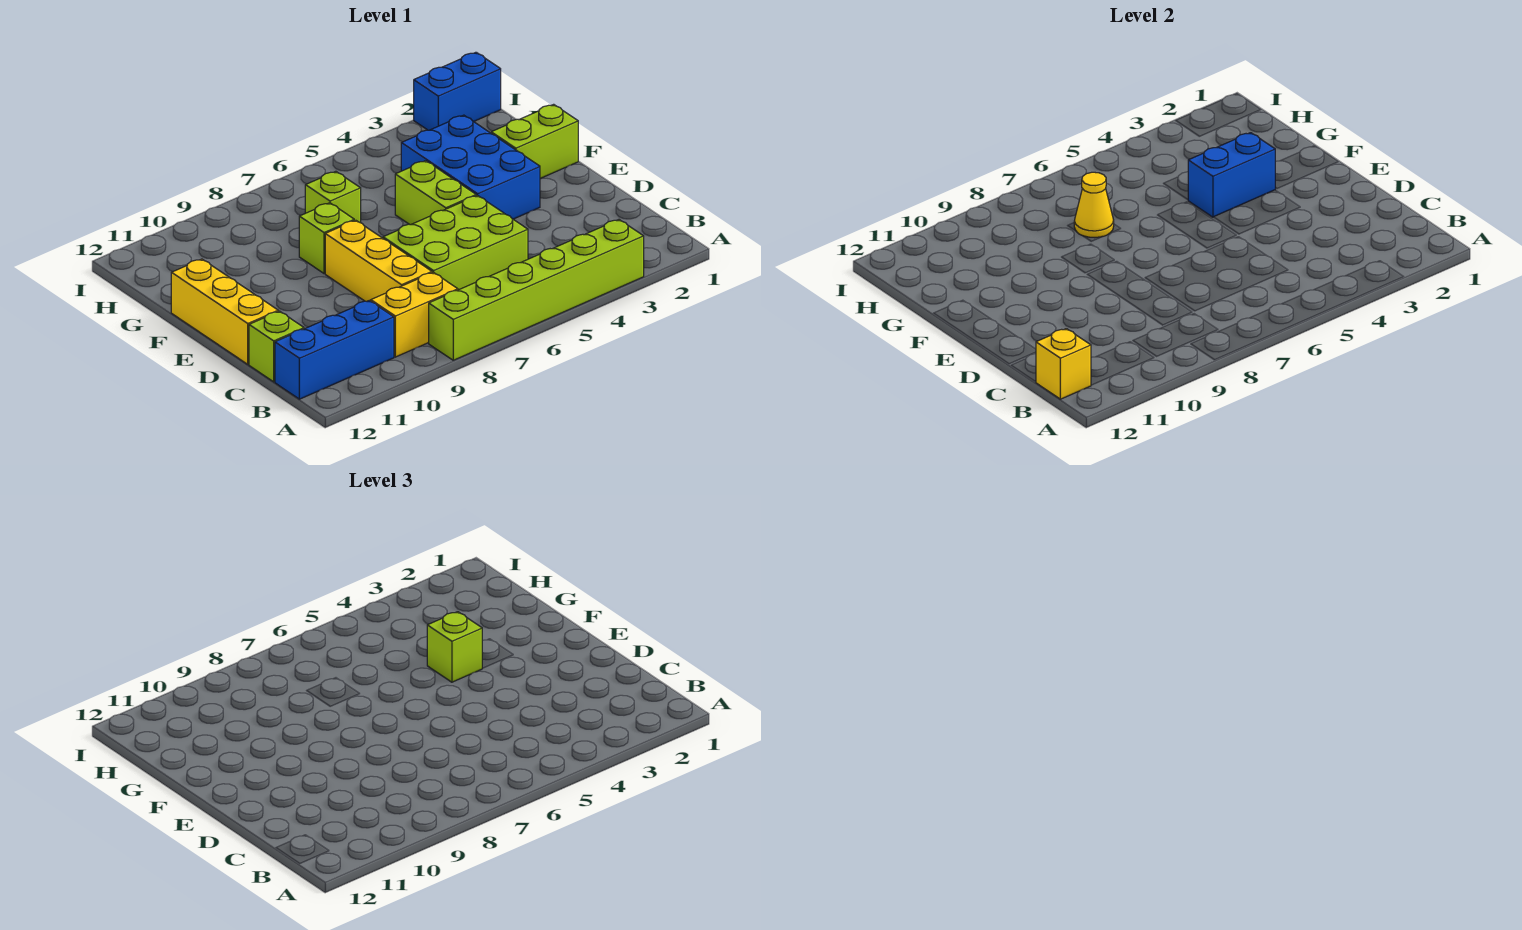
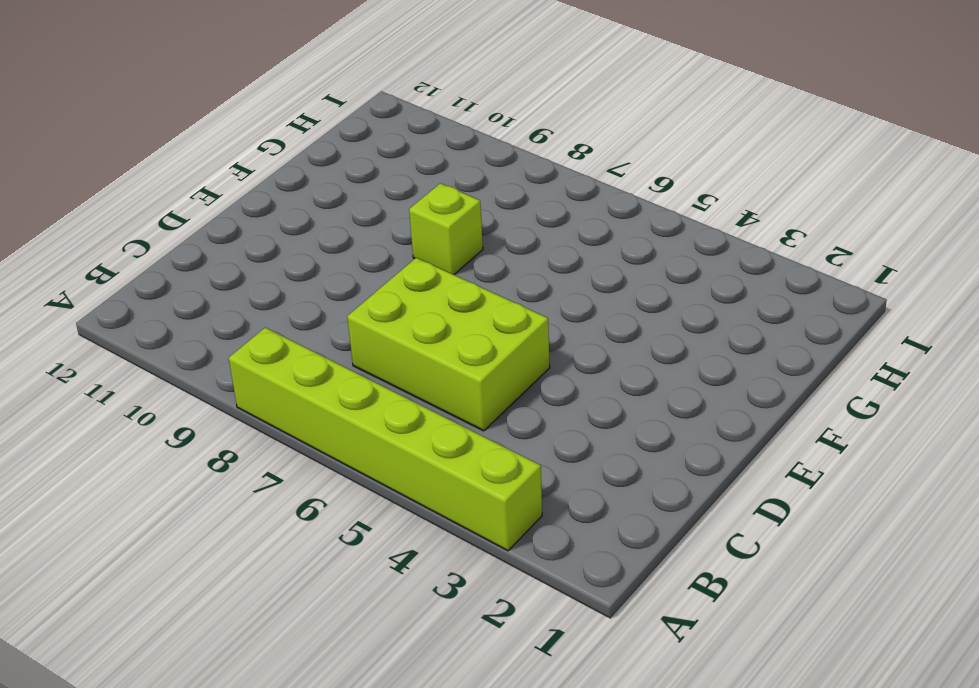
none -> yellow 1x2 brick [371,272,458,357]
none -> blue 1x3 brick [275,301,394,399]
none -> yellow 1x3 brick [325,220,432,301]

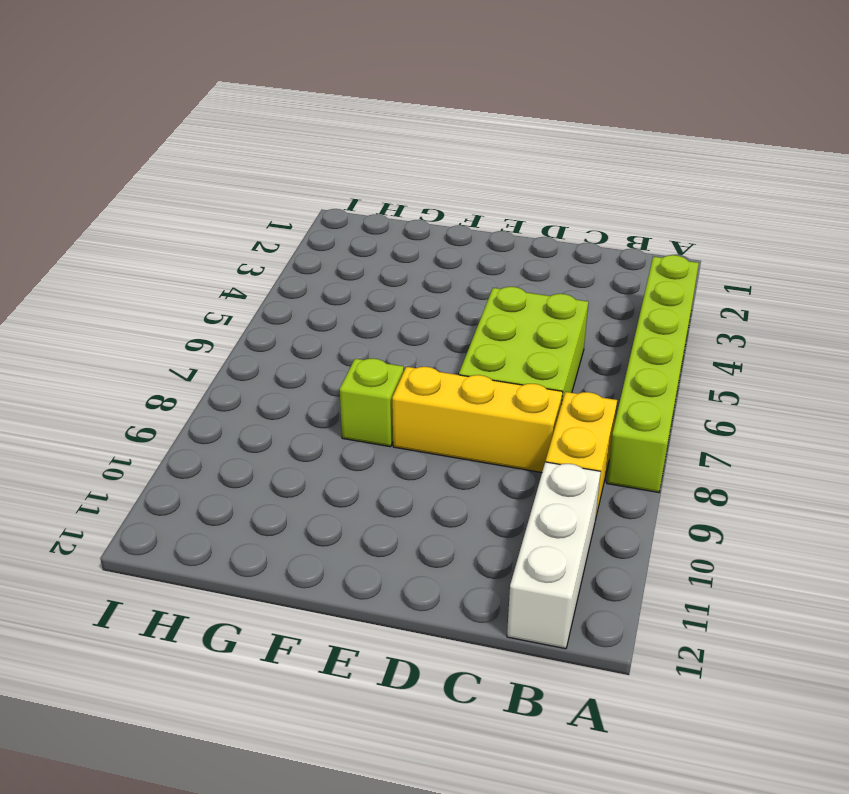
white 1x3 brick [507,462,601,649] -> blue 1x3 brick [275,301,394,399]
none -> lime 1x1 brick [249,311,304,382]
none -> yellow 1x3 brick [171,259,278,364]
none -> blue 2x3 brick [401,115,540,219]

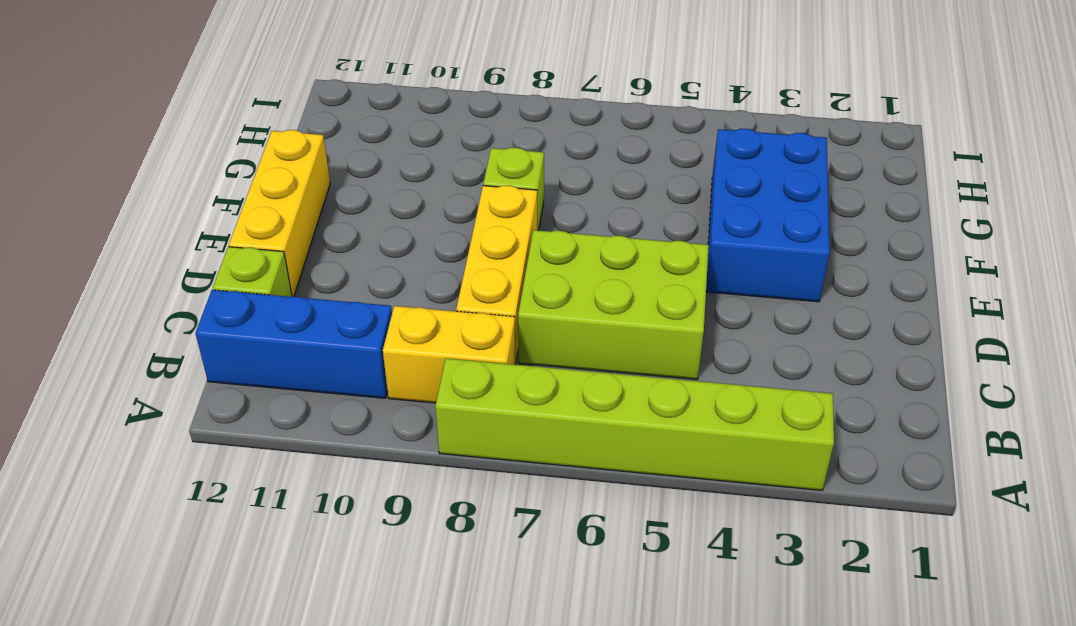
none -> lime 1x2 brick [395,161,476,225]
none -> lime 1x2 brick [491,104,578,179]
none -> lime 1x1 brick [305,171,361,223]

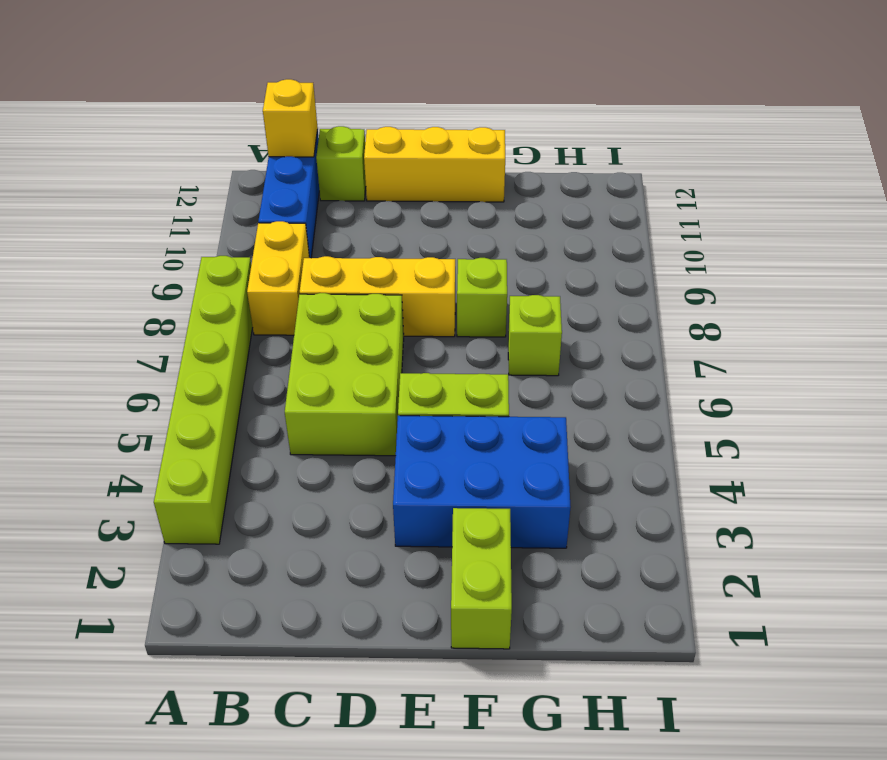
none -> blue 1x2 brick [414,52,501,130]
none -> blue 1x2 brick [1188,133,1275,217]
none -> yellow 1x1 cone [1074,172,1114,238]

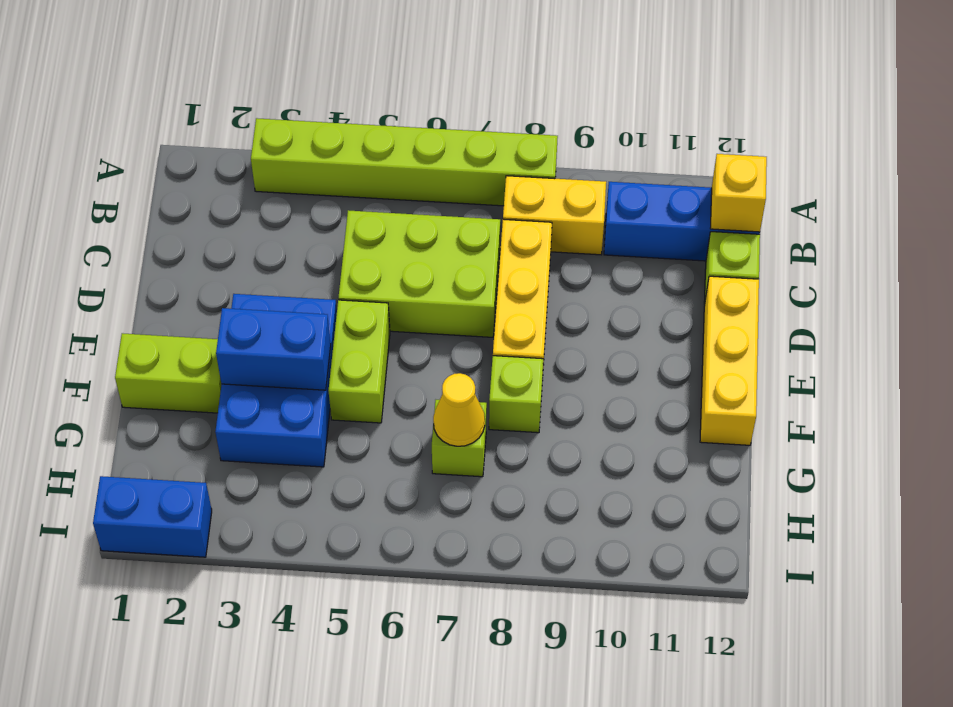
none -> lime 1x1 brick [427,612,482,682]

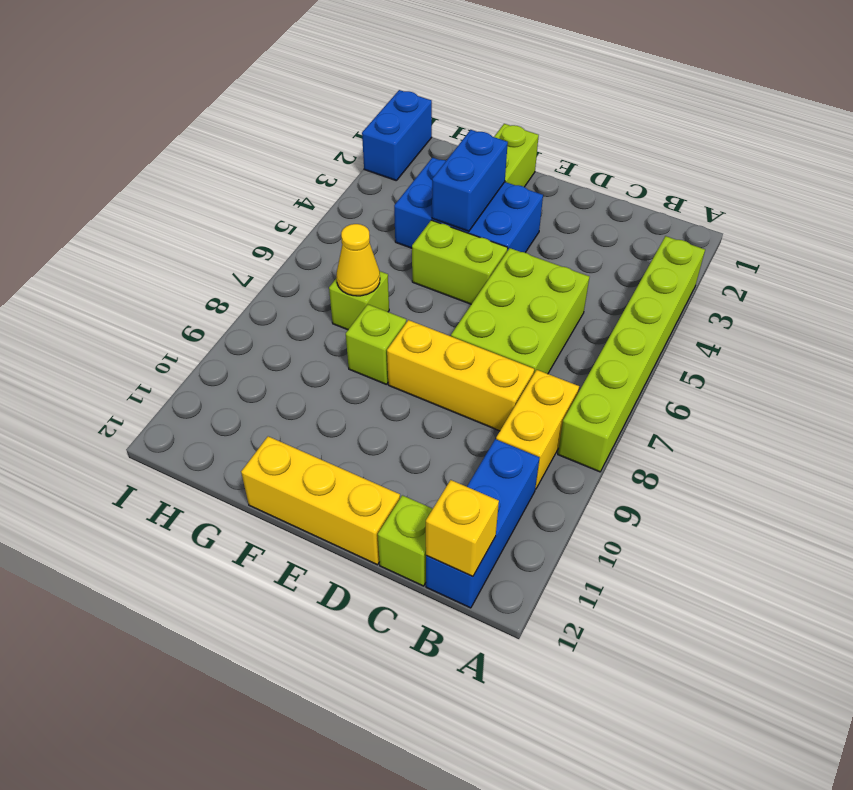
none -> lime 1x1 brick [427,612,482,682]

